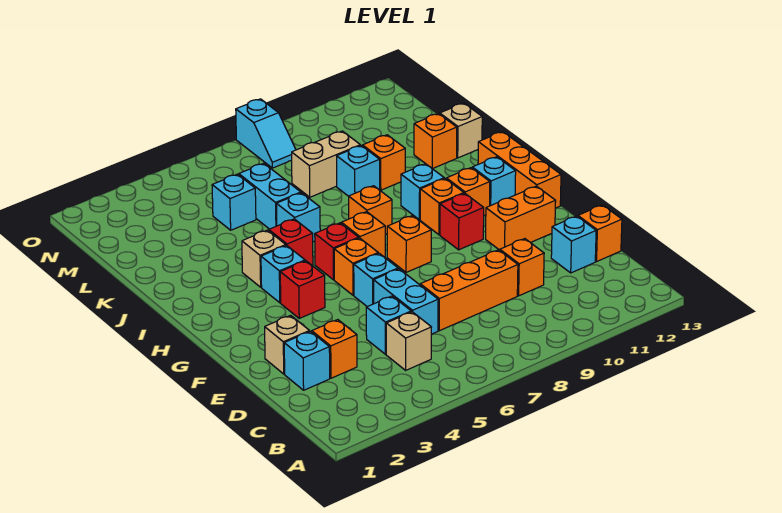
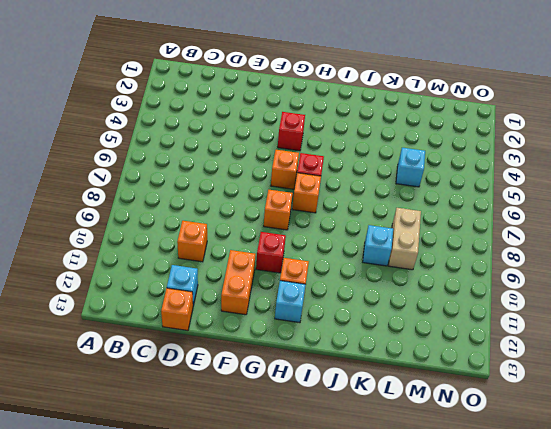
none -> tan 1x1 brick [386,312,432,370]
none -> cyan 1x1 brick [284,331,330,390]
none -> orange 1x1 brick [312,320,357,378]
none -> cyan 1x1 brick [366,296,411,354]

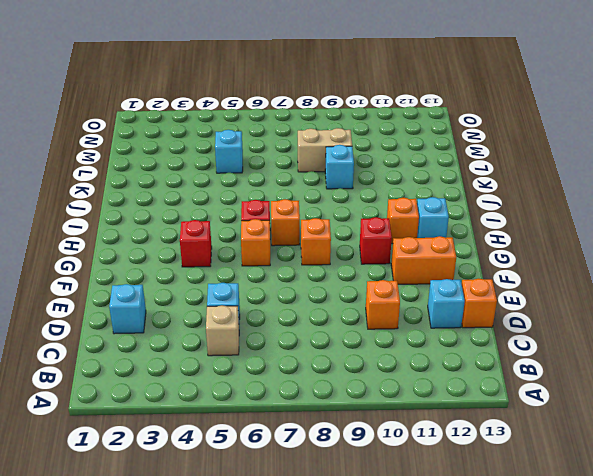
none -> orange 1x1 brick [312,320,357,378]
none -> cyan 1x2 brick [374,269,438,334]
none -> orange 1x3 brick [420,250,518,331]
none -> tan 1x1 brick [265,315,310,374]

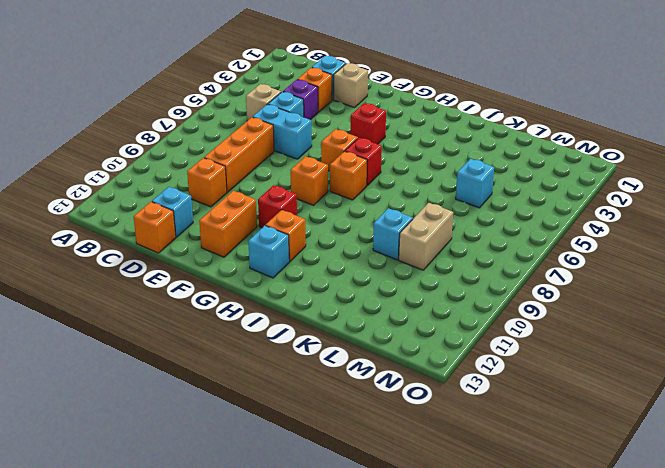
purple 1x1 brick [283,80,318,120] -> none
none -> cyan 1x1 brick [354,253,398,307]
none -> orange 1x3 brick [478,132,561,208]
none -> cyan 1x1 brick [261,245,305,303]
none -> orange 1x1 brick [420,179,464,235]

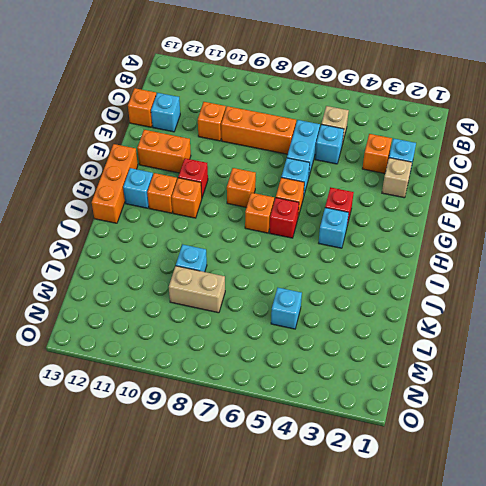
none -> tan 1x1 brick [242,230,286,287]
none -> red 1x1 brick [269,219,313,266]
none -> orange 1x1 brick [349,186,392,234]
none -> cyan 1x1 brick [401,164,444,220]

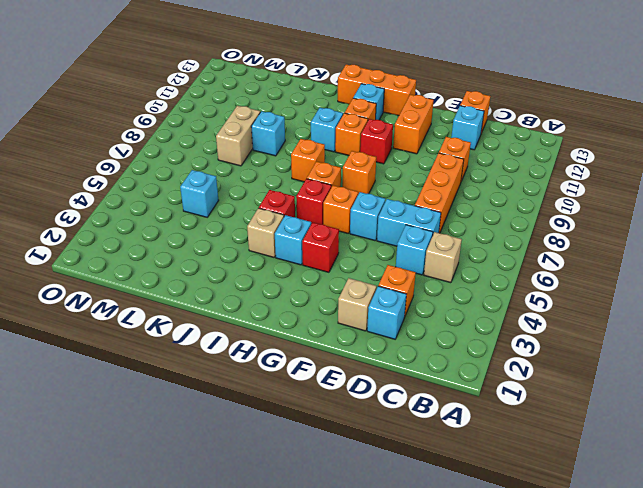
none -> cyan 1x1 brick [276,193,320,242]
none -> cyan 1x2 brick [239,163,301,229]
none -> orange 1x1 brick [363,135,405,190]
none -> orange 1x1 brick [414,114,457,169]

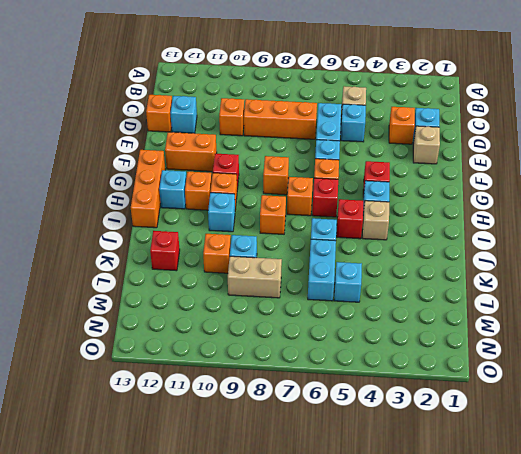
red 1x1 brick [150,231,180,271] -> orange 1x1 brick [414,114,457,169]
none -> tan 1x1 brick [440,103,482,158]
none -> cyan 1x2 slope [236,99,296,168]

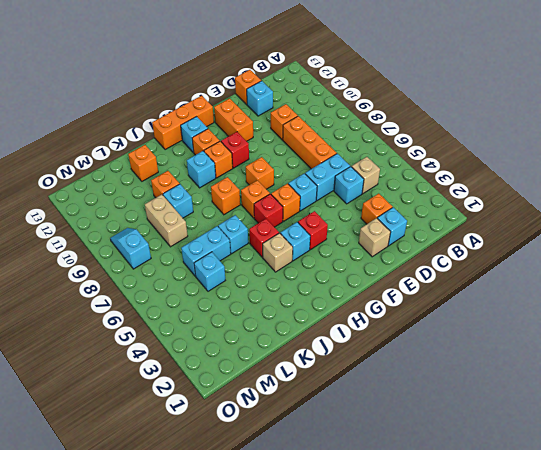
cyan 1x2 slope [110,228,151,269] -> cyan 1x2 slope turned to [236,99,296,168]
none -> tan 1x1 brick [440,103,482,158]

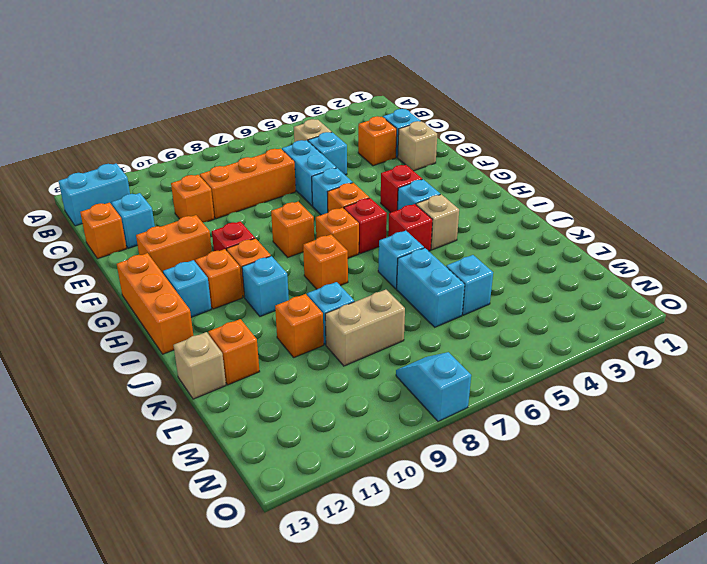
cyan 1x2 brick [59,164,130,226] -> none

